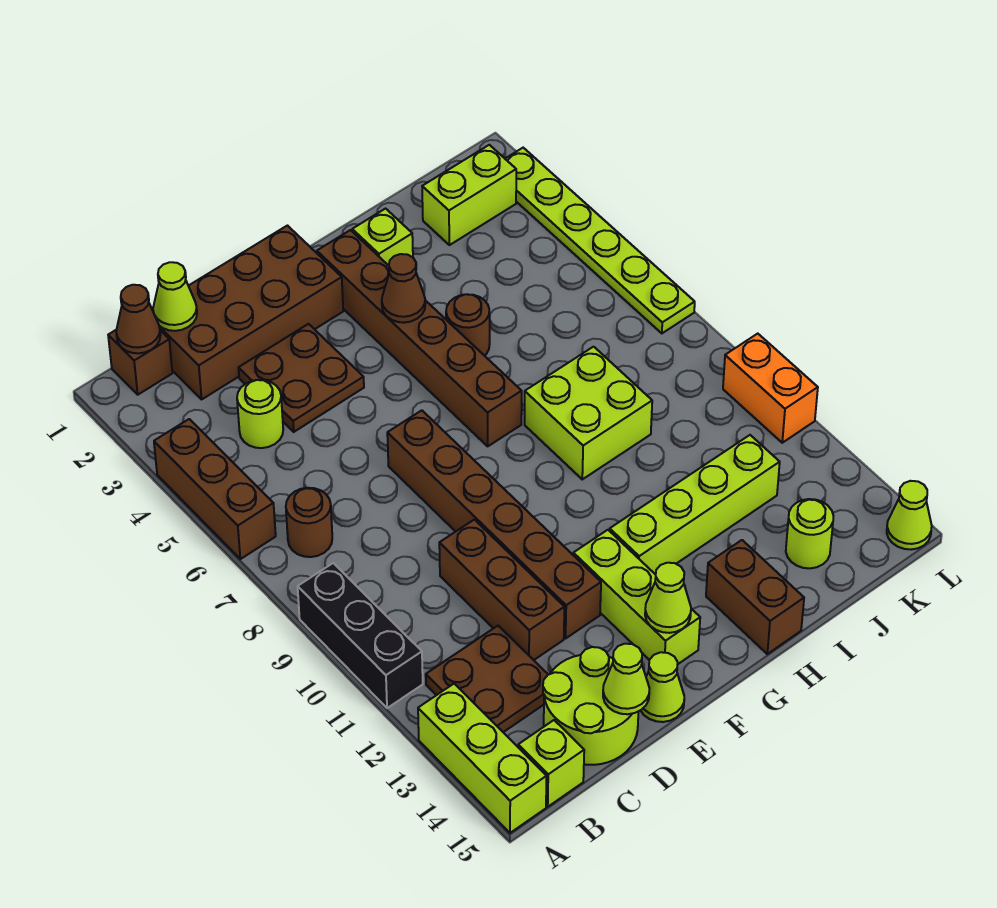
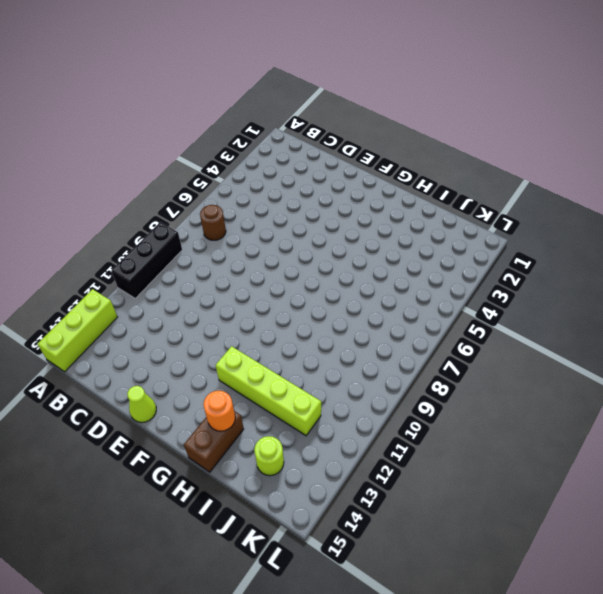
orange 1x1 round brick [204,391,235,431] -> none
none -> brown 1x3 brick [154,419,276,559]
none -> brown 1x1 brick [108,330,172,395]
none -> brown 2x2 plate [426,626,548,732]
none -> lime 1x1 brick [518,720,584,807]

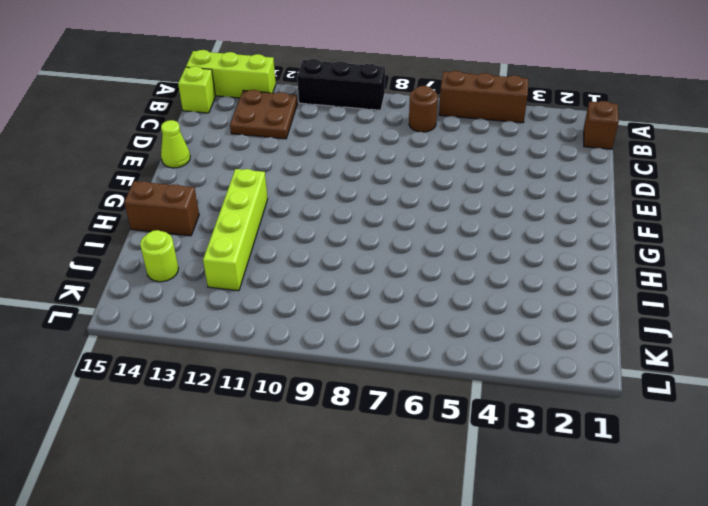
none -> brown 2x4 brick [152,226,343,399]
none -> lime 1x1 round brick [237,380,283,448]
none -> lime 2x2 round brick [543,647,638,765]
none -> brown 2x2 plate [239,324,364,432]

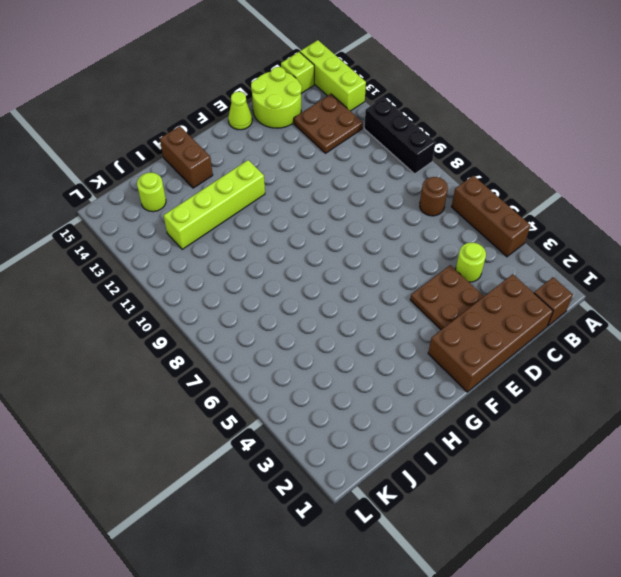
none -> brown 1x3 brick [439,520,564,660]
none -> brown 1x6 brick [387,410,601,638]
none -> lime 1x3 brick [573,530,700,664]
none -> brown 1x6 brick [317,230,522,446]

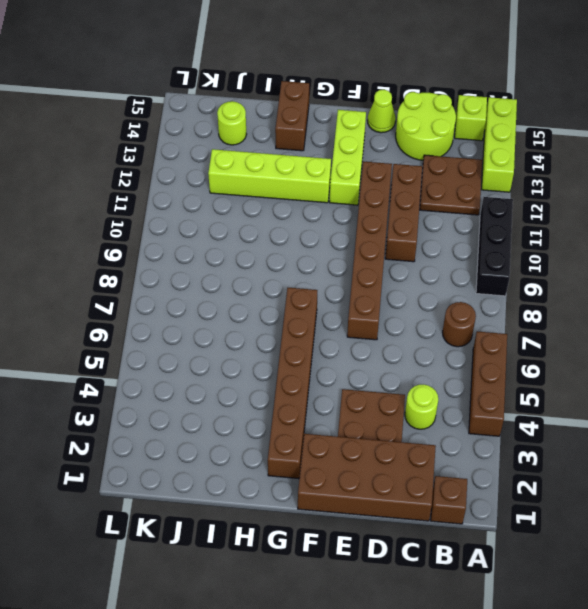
none -> lime 1x1 brick [352,209,413,266]
none -> brown 1x1 round brick [446,294,490,356]
none -> lime 2x2 brick [525,347,652,479]
none -> lime 1x2 brick [422,145,516,245]

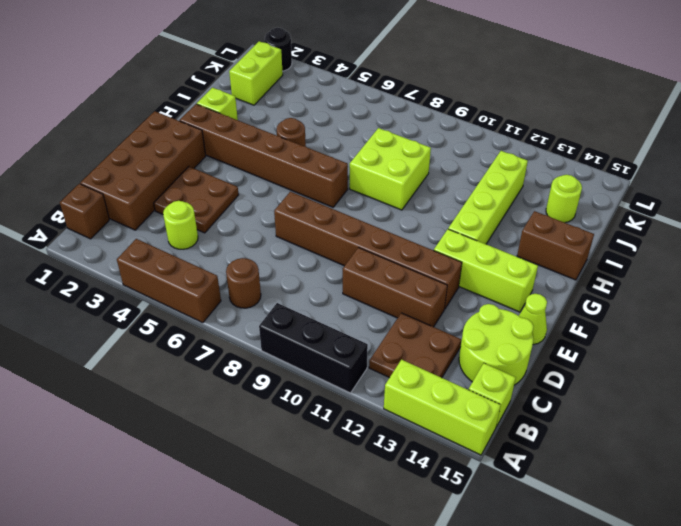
black 1x1 round brick [265,28,292,71] -> lime 1x6 plate [505,148,695,333]
none -> orange 1x2 brick [723,334,818,443]
none -> lime 1x1 cone [887,481,932,550]
none -> brown 1x1 cone [116,285,160,353]
none -> lime 1x1 cone [153,262,197,331]

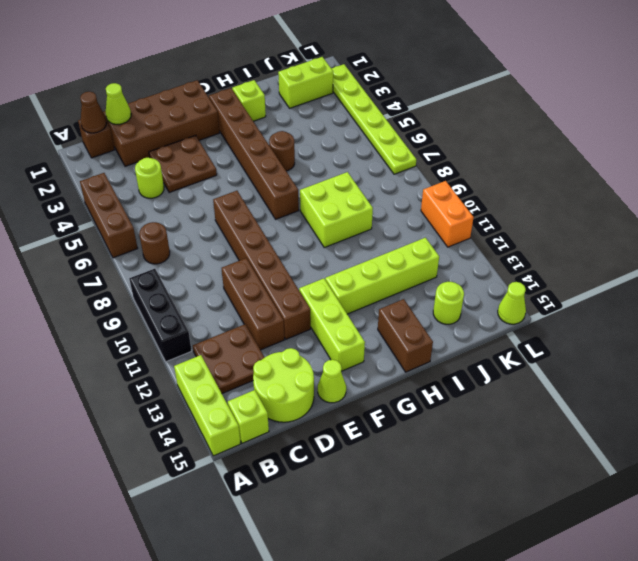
none -> lime 1x1 cone [603,644,649,714]
none -> lime 1x1 cone [645,563,691,633]
none -> brown 1x1 cone [382,254,425,323]

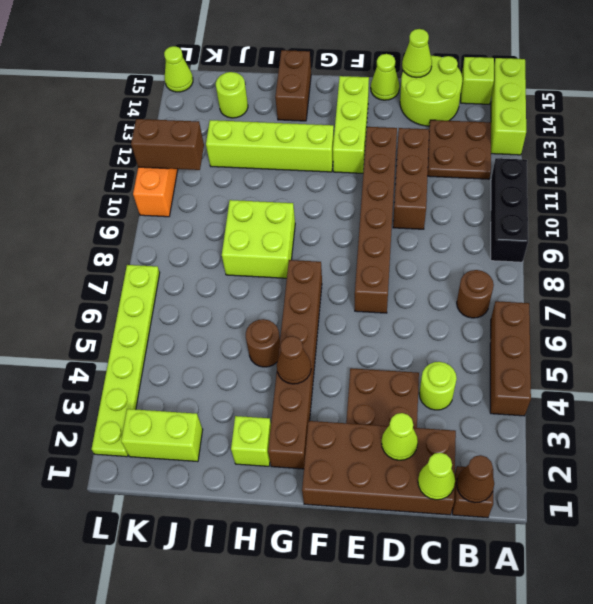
lime 1x1 cone [382,413,418,460] -> lime 1x1 cone moved to [645,563,691,633]
brown 1x2 brick [131,119,204,170] -> none

